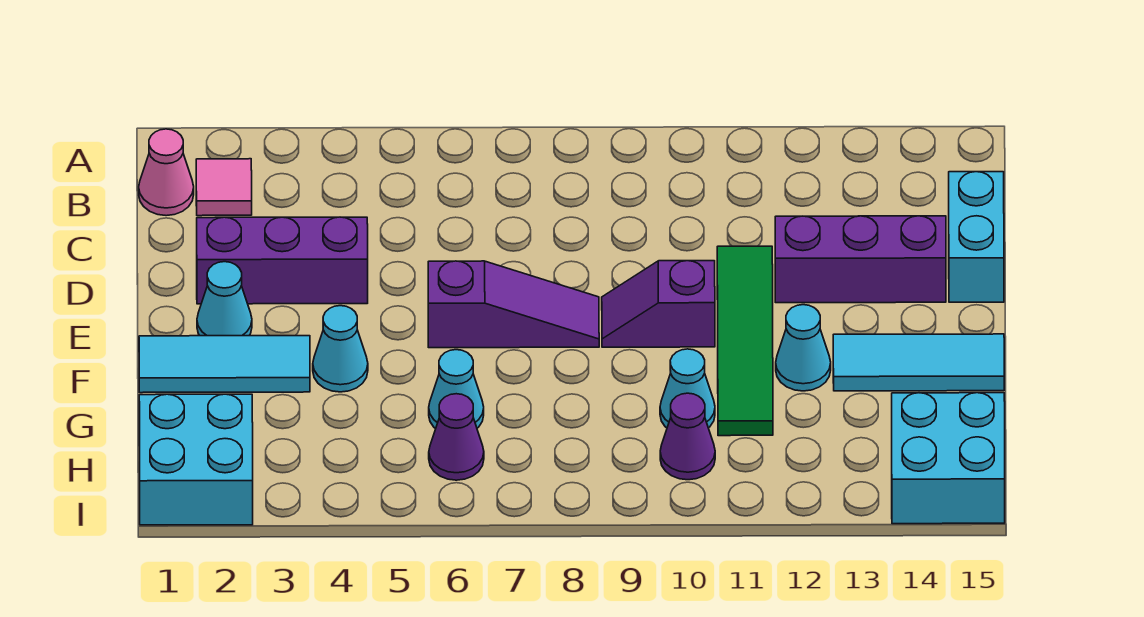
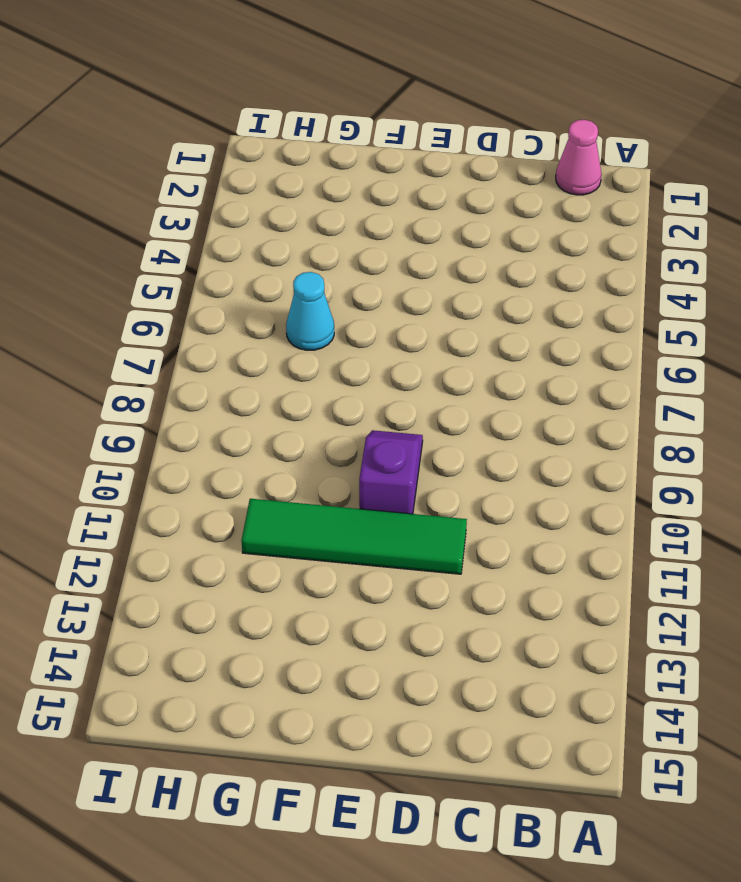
none -> pink 1x1 tile [196,159,252,216]
none -> cyan 1x2 brick [949,172,1004,302]
none -> purple 1x3 brick [197,217,368,304]

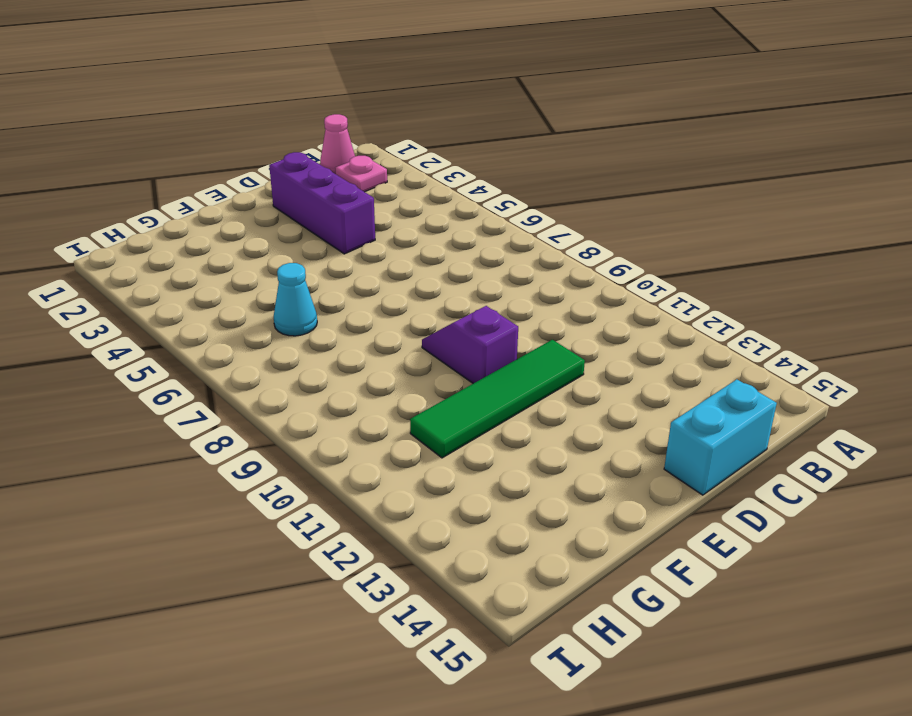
pink 1x1 plate [336,156,387,192] -> pink 1x1 tile [196,159,252,216]
none -> purple 1x3 brick [775,216,946,303]
none -> cyan 1x1 cone [197,262,252,336]
none -> purple 1x3 slope [428,261,599,348]

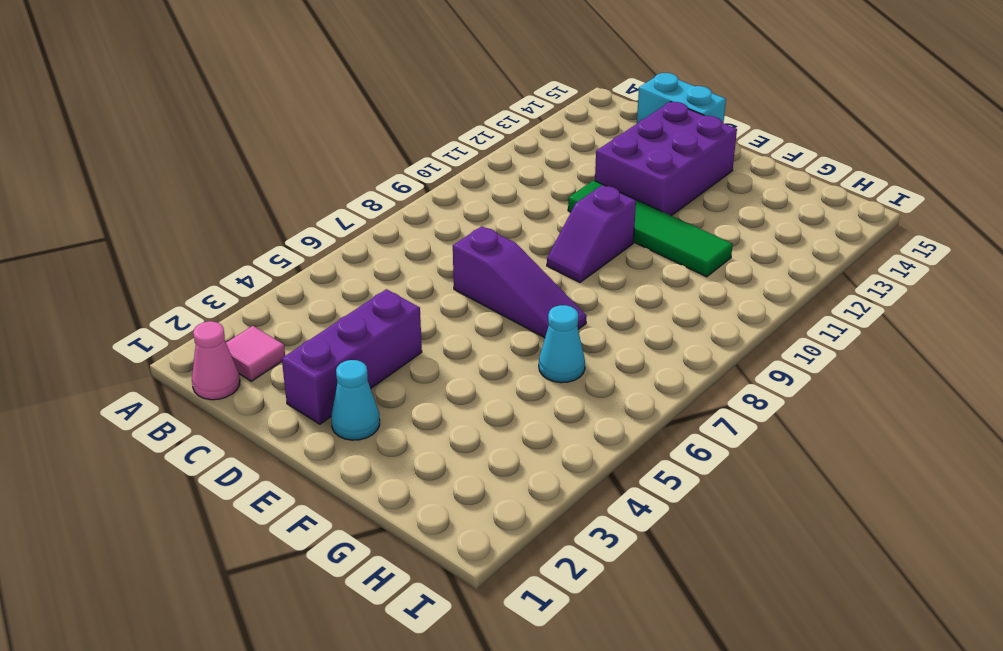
purple 1x3 slope [453,226,587,338] -> purple 1x3 slope turned to [428,261,599,348]
purple 2x3 brick [595,102,737,216] -> purple 1x3 brick [775,216,946,303]
none -> cyan 1x3 tile [139,336,310,393]
none -> cyan 1x1 cone [313,306,368,392]
none -> cyan 1x1 cone [776,305,831,391]

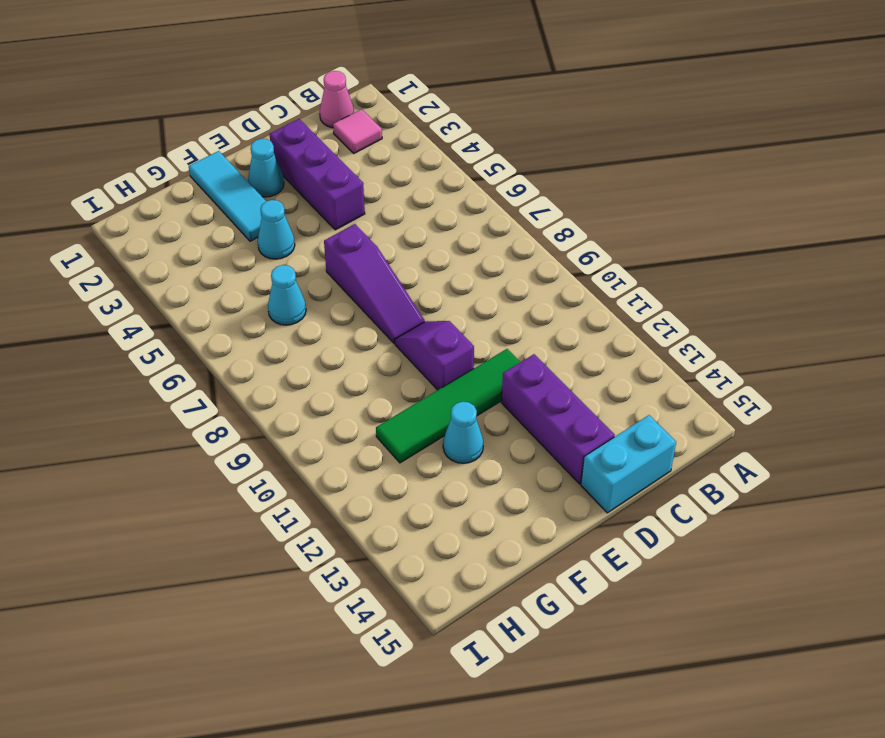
none -> cyan 1x3 tile [833,334,1004,391]
none -> cyan 1x1 cone [660,349,715,428]
none -> cyan 2x2 brick [139,394,253,525]

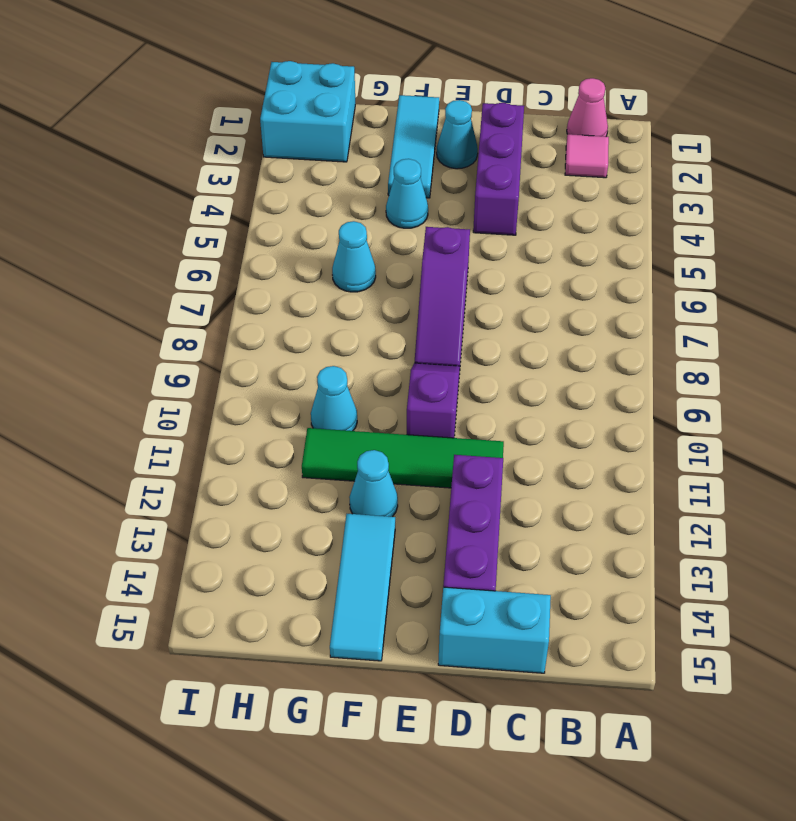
none -> purple 1x1 cone [429,394,484,480]
none -> purple 1x1 cone [660,393,715,480]
none -> cyan 2x2 brick [892,393,1005,524]

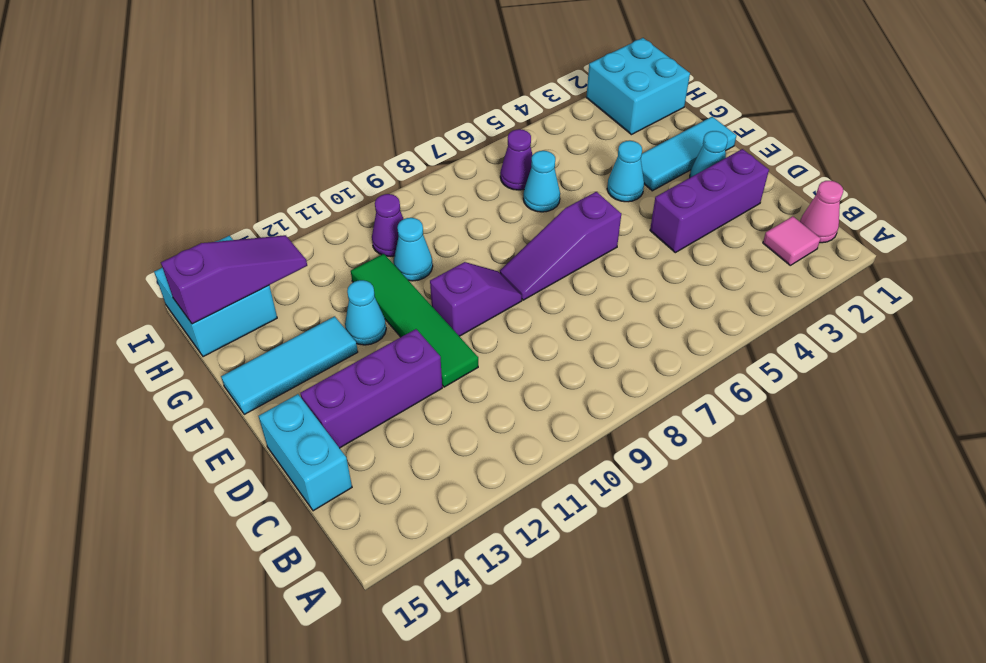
purple 1x3 slope [161,235,307,324] -> none

